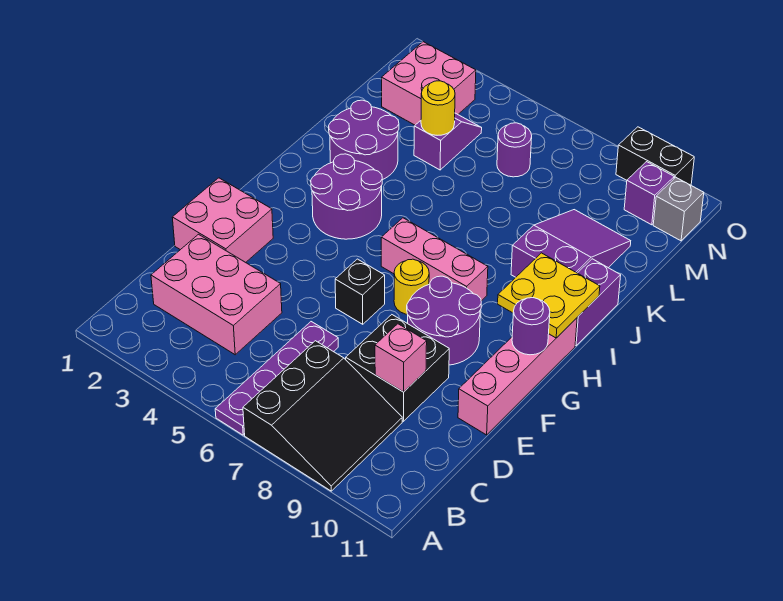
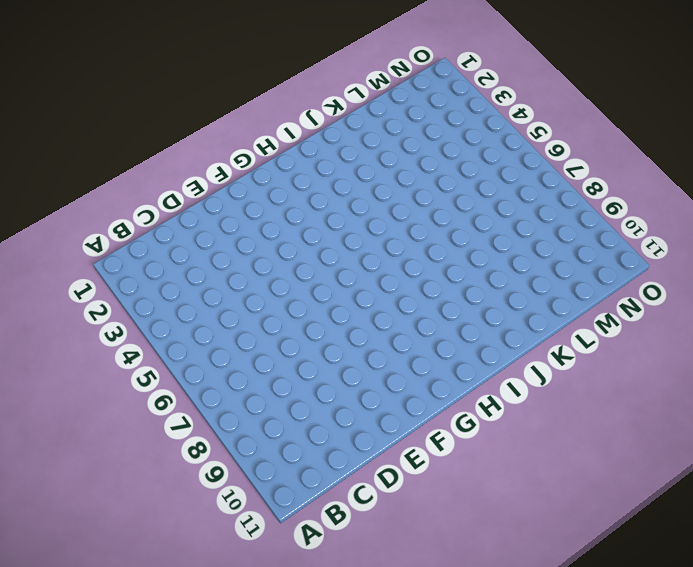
none -> purple 1x4 plate [215,322,338,435]
none -> black 3x3 slope [243,341,402,491]
none -> pink 2x3 brick [151,234,282,355]

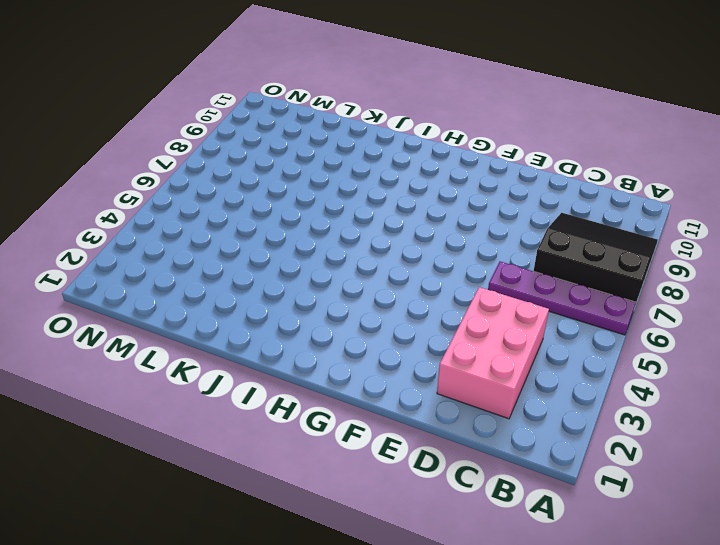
none -> black 2x2 brick [346,315,449,421]
none -> pink 2x2 brick [172,178,273,262]
none -> pink 1x4 brick [458,318,577,435]

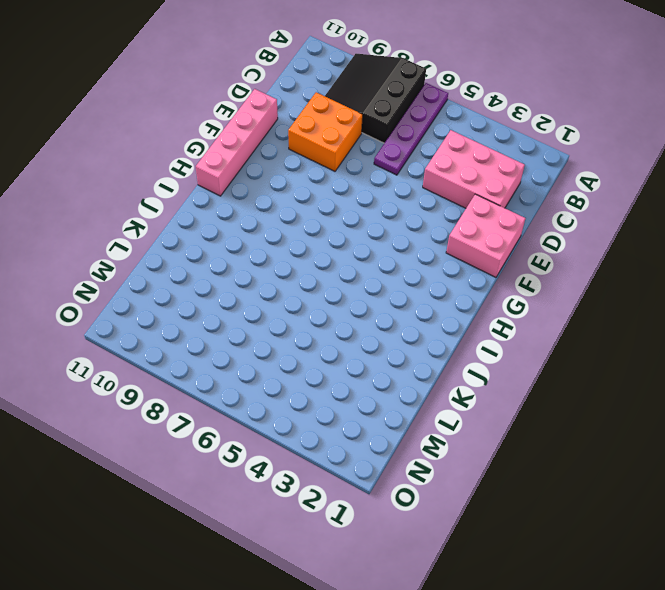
orange 2x2 brick [288,92,363,171] -> black 2x2 brick [346,315,449,421]
none -> black 1x1 brick [335,259,385,324]
none -> purple 2x2 round brick [407,276,481,365]
none -> yellow 1x1 round brick [394,259,429,314]

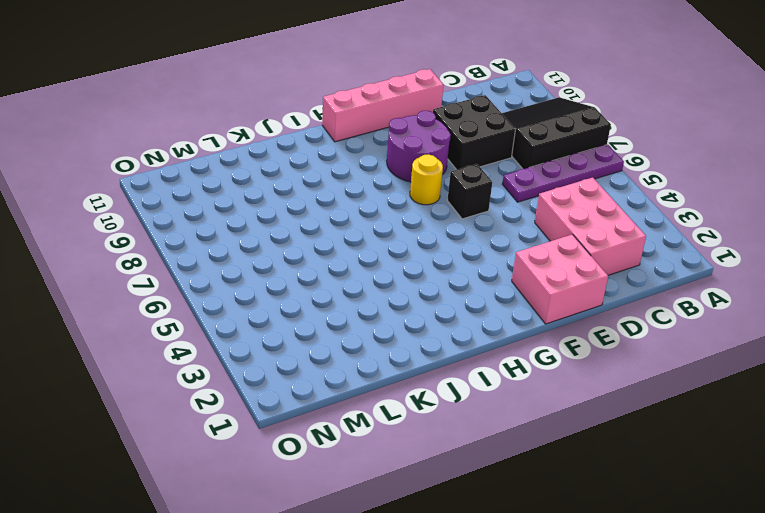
none -> purple 2x2 round brick [311,154,382,239]
none -> pink 1x3 brick [381,218,488,301]
none -> purple 1x2 brick [575,259,621,346]

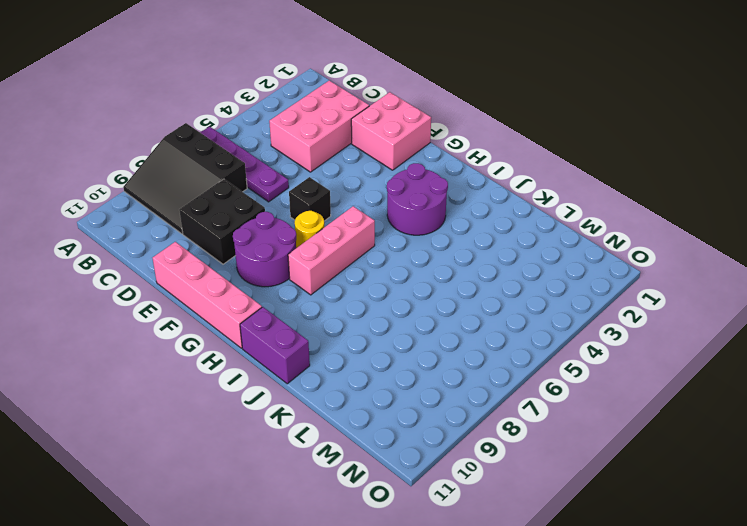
none -> purple 2x2 round brick [329,100,399,180]
none -> purple 2x3 slope [511,210,631,277]
none -> purple 1x2 slope [414,113,482,170]

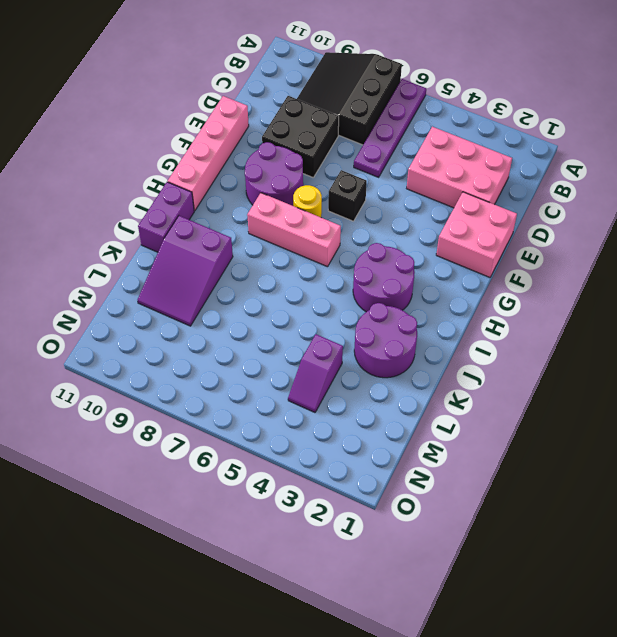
none -> pink 2x2 brick [382,42,476,125]
none -> purple 1x1 round brick [497,123,532,177]
none -> purple 1x1 brick [624,162,674,225]

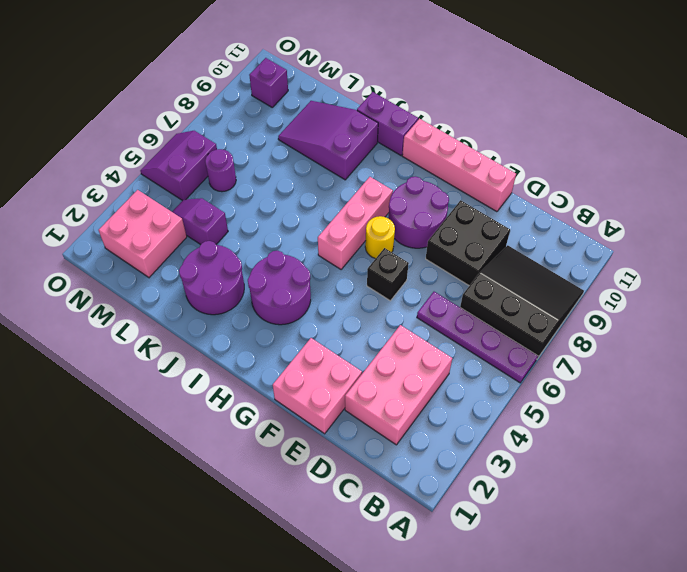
purple 2x2 slope [141,131,217,201] -> none
none -> grey 1x1 brick [653,177,704,241]
none -> black 1x2 brick [616,127,694,185]
none -> pink 1x1 brick [375,324,427,392]

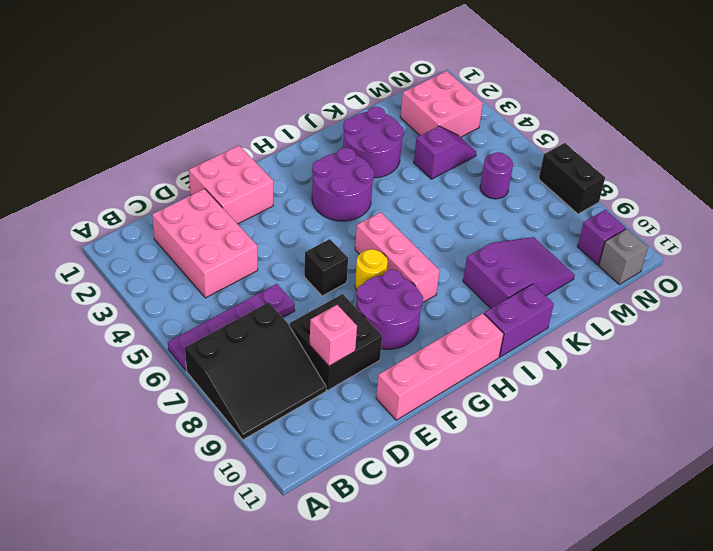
black 1x2 brick [539,143,605,214] -> black 1x2 brick moved to [616,127,694,185]
none -> purple 1x1 round brick [512,298,550,355]
none -> yellow 2x2 plate [498,253,600,338]
none -> yellow 1x1 round brick [421,81,455,135]

